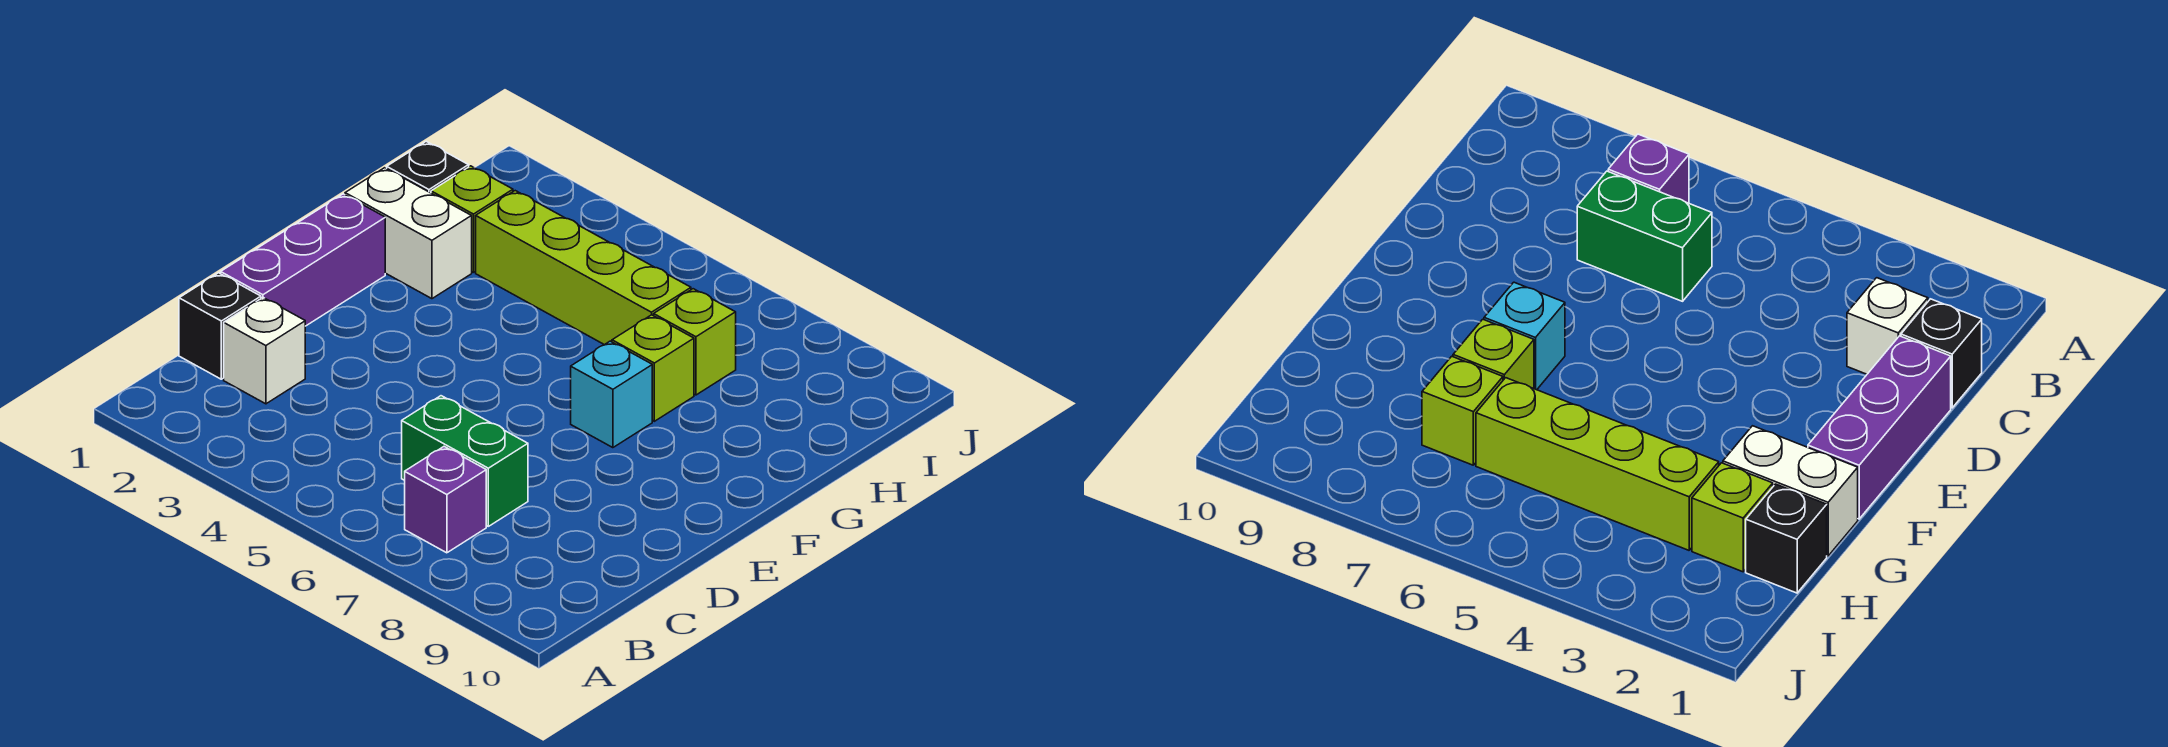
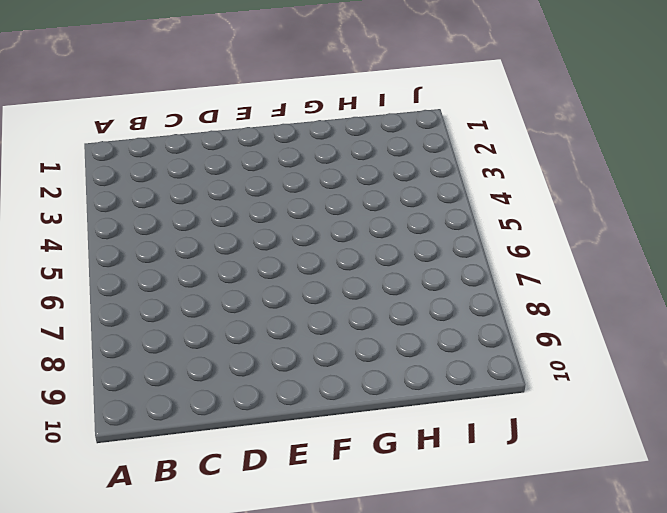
none -> purple 1x1 brick [405,447,486,553]
none -> black 1x1 brick [179,273,261,379]
none -> white 1x1 brick [224,298,305,404]

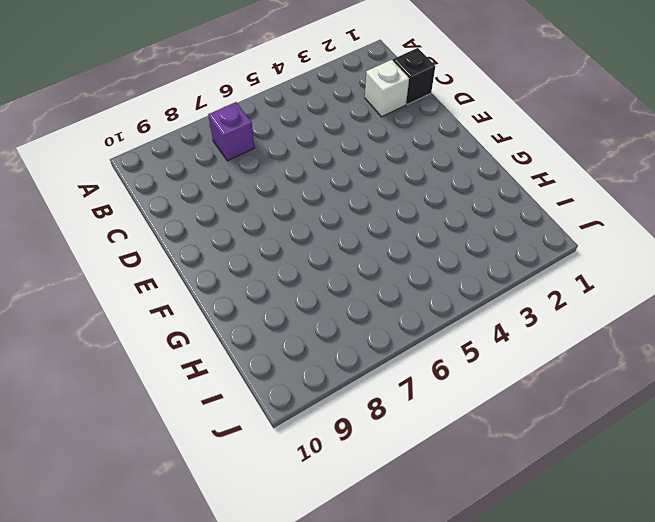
none -> green 1x2 brick [402,396,528,526]
none -> purple 1x3 brick [221,194,385,326]
none -> cyan 1x1 brick [571,341,652,448]

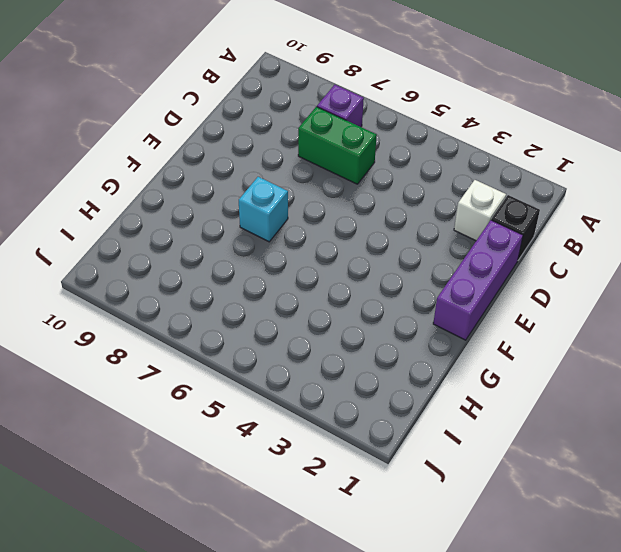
none -> white 1x2 brick [345,168,472,299]
none -> lime 1x1 brick [612,315,694,421]
none -> black 1x1 brick [387,141,469,193]

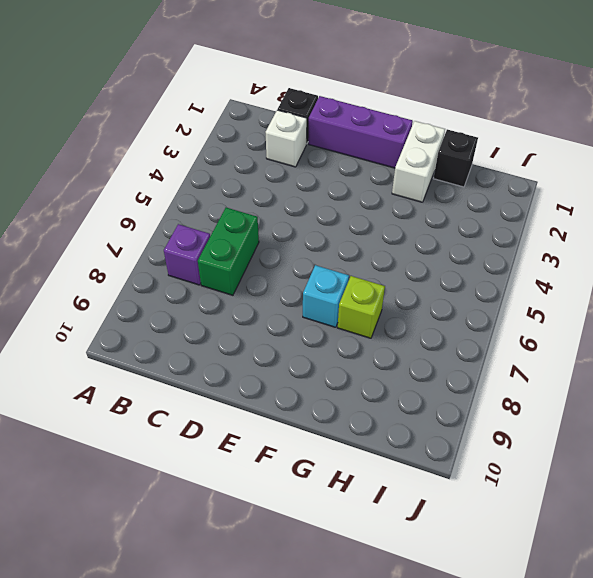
none -> lime 1x1 brick [431,166,513,272]
none -> lime 1x4 brick [476,191,691,345]
none -> lime 1x1 brick [654,289,736,395]

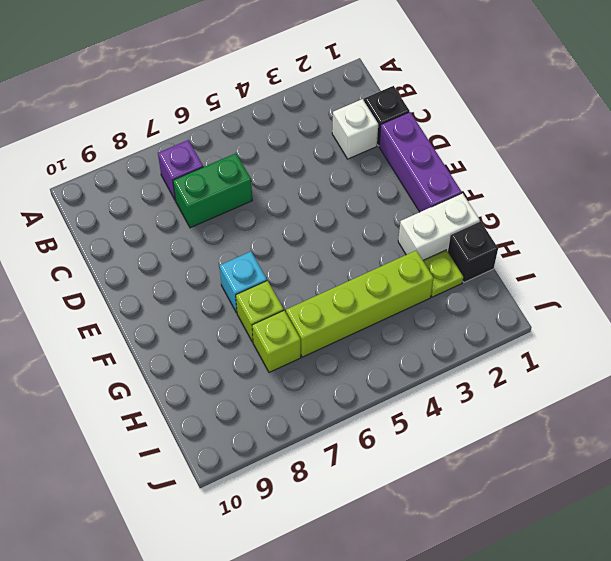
lime 1x1 plate [423,250,463,297] -> lime 1x1 brick [431,166,513,272]

